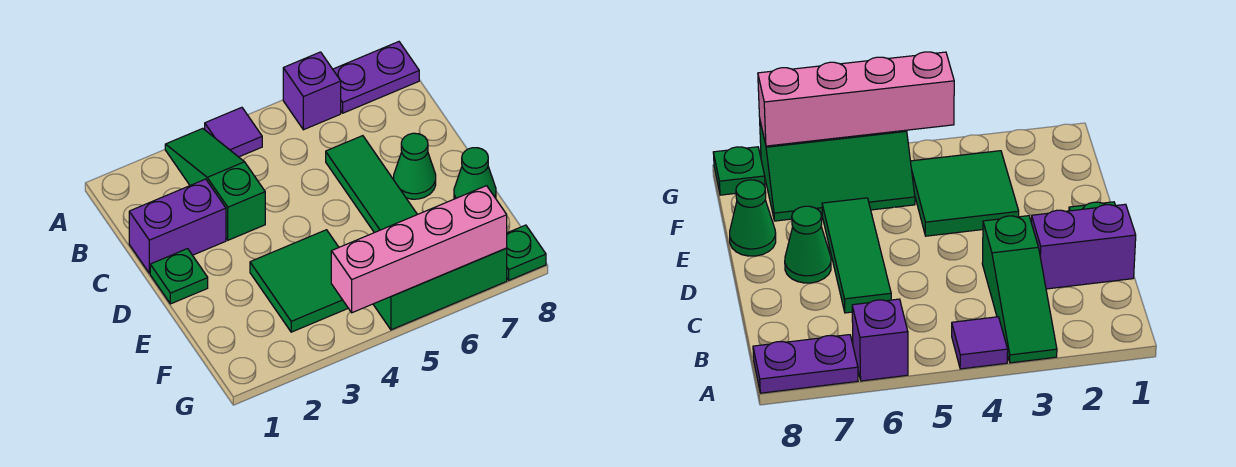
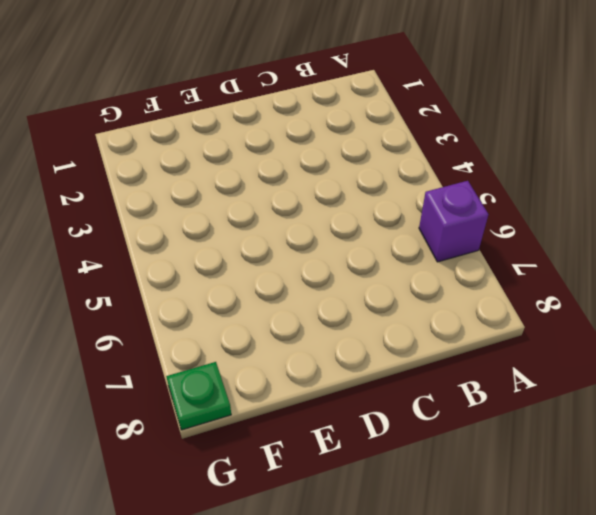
none -> green 1x3 slope [165,128,265,240]
none -> purple 1x1 tile [205,107,262,157]
none -> purple 1x2 plate [333,42,419,113]

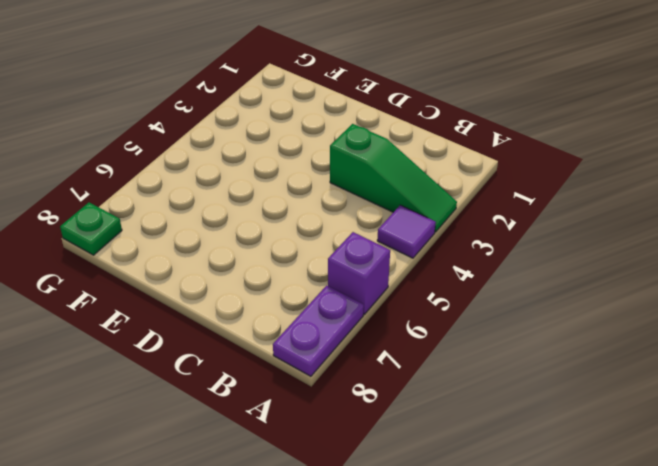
none -> purple 1x2 brick [129,179,226,273]
none -> green 1x3 tile [326,136,417,233]
none -> green 1x1 plate [150,249,208,304]

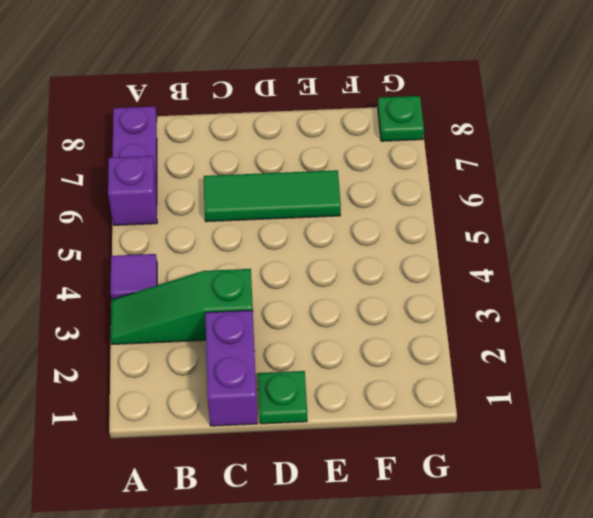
none -> green 1x1 cone [394,133,436,199]
none -> green 2x2 tile [250,230,348,332]
none -> green 1x1 cone [454,148,496,199]

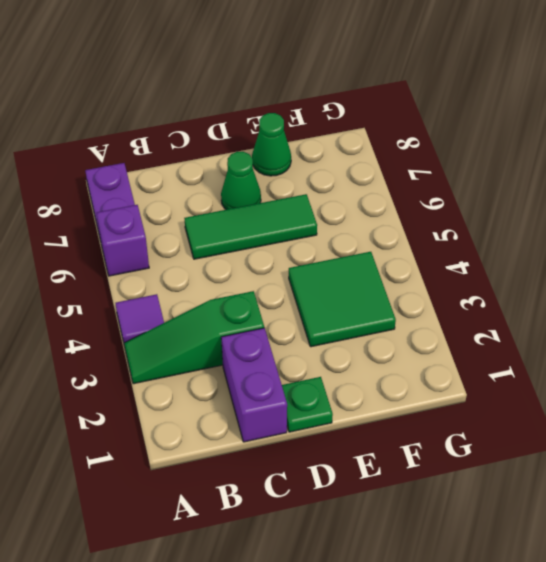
none -> green 2x3 slope [373,248,507,330]
none -> green 1x1 plate [507,225,546,280]
none -> pink 1x4 brick [331,186,507,313]

